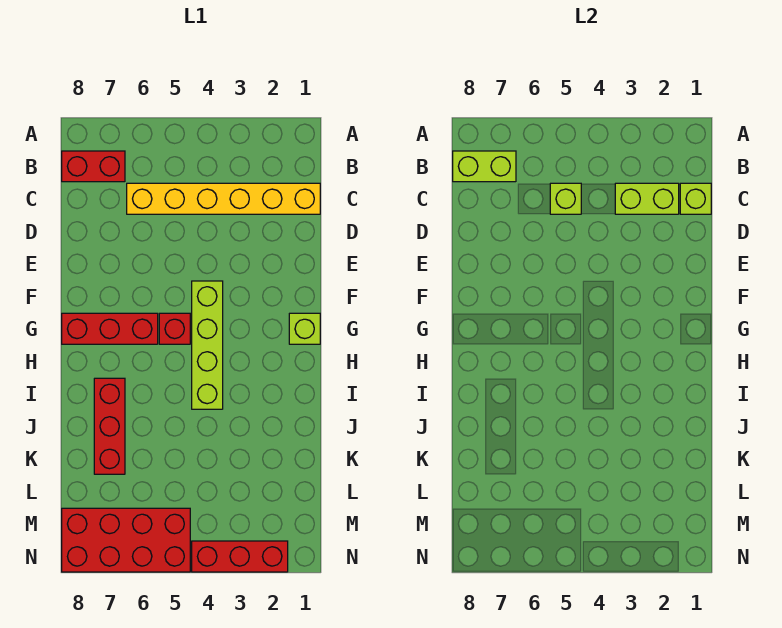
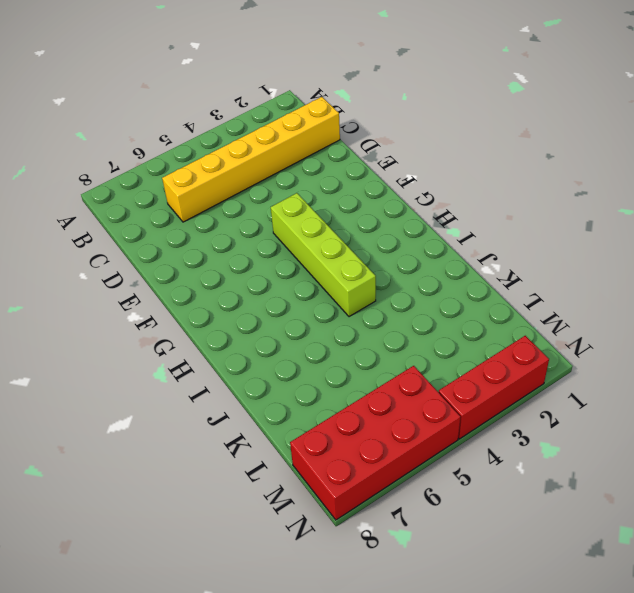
none -> red 1x2 brick [62,151,125,182]
none -> lime 1x1 brick [289,313,320,344]
none -> red 1x1 brick [159,313,190,344]

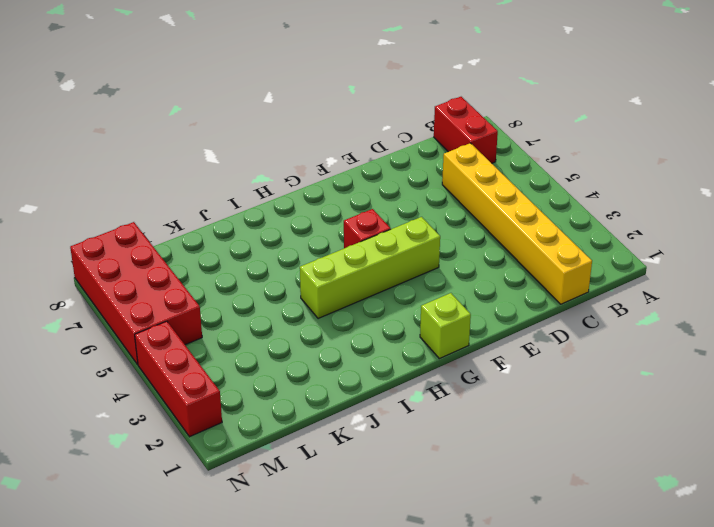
none -> red 1x3 brick [62,313,158,344]
none -> red 1x3 brick [94,378,125,474]
none -> lime 1x2 brick [453,151,516,182]

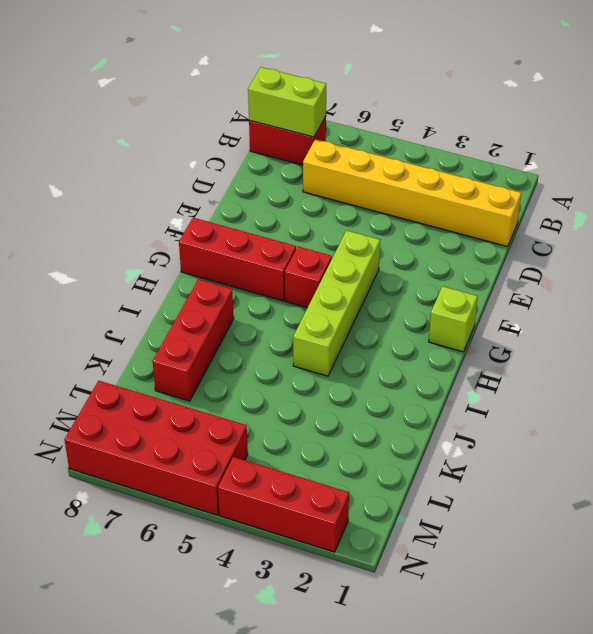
none -> lime 1x1 brick [680,183,711,214]
none -> lime 1x2 brick [615,183,679,214]
none -> lime 1x1 brick [550,183,581,214]

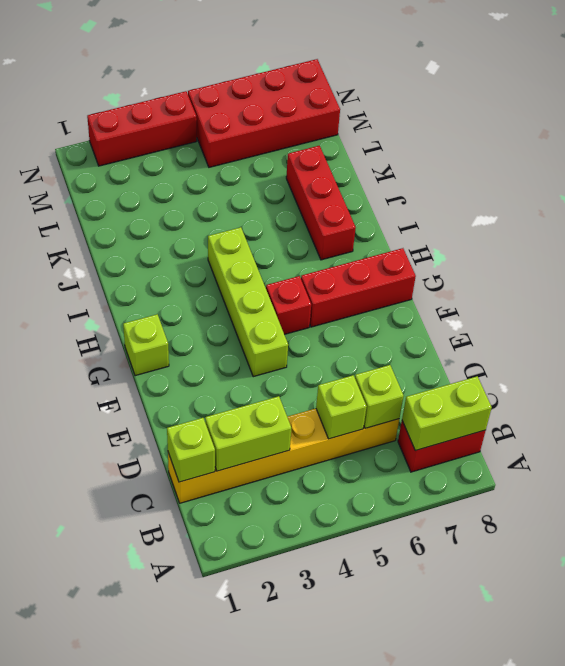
lime 1x1 brick [355,365,404,428] -> none

